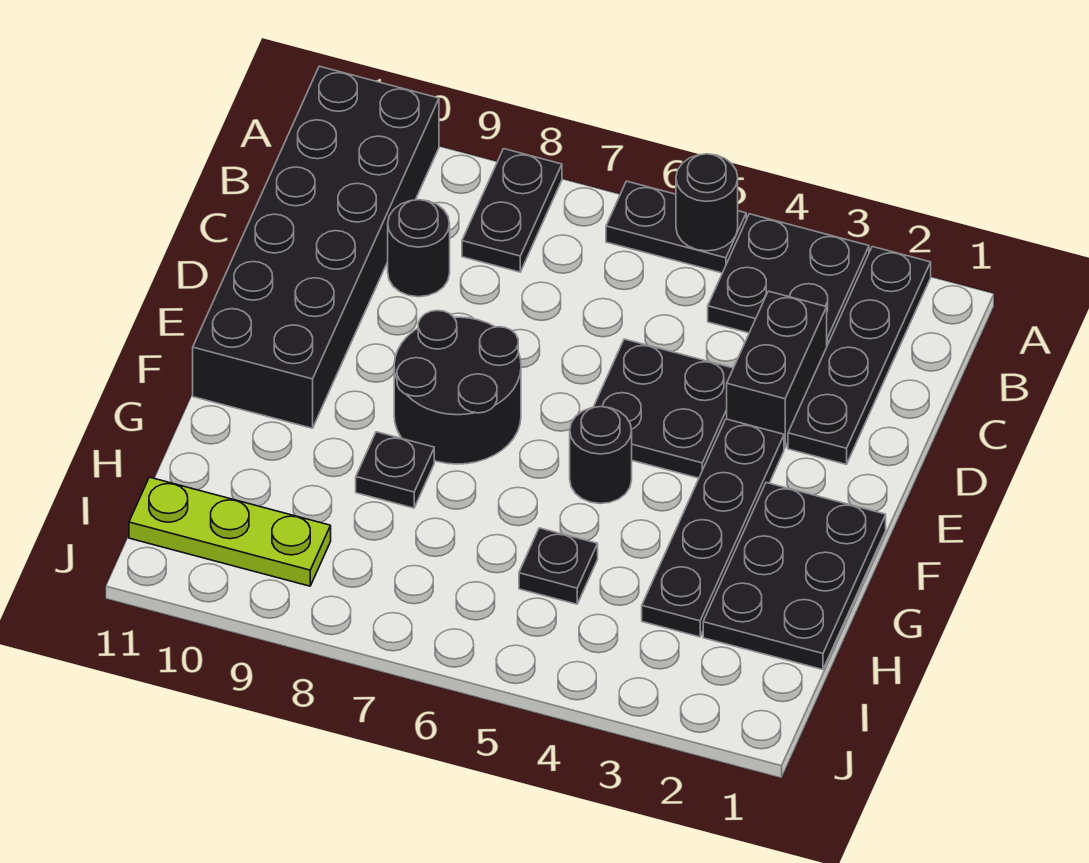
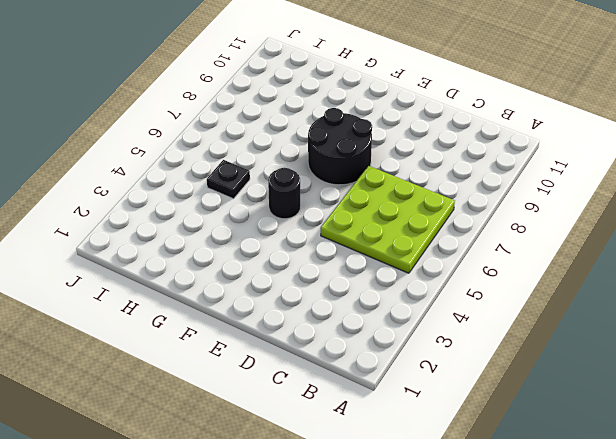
lime 3x3 plate [321,166,455,273] -> black 2x2 plate [594,339,733,478]
none -> black 1x4 plate [788,247,931,464]
none -> black 2x2 plate [708,214,869,345]
none -> black 1x2 plate [606,181,746,273]

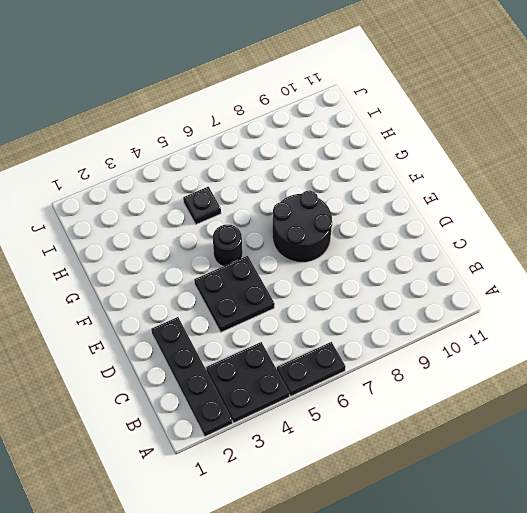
none -> black 1x2 plate [462,149,562,272]
none -> black 2x6 brick [193,66,439,428]
none -> black 1x2 brick [727,291,827,448]

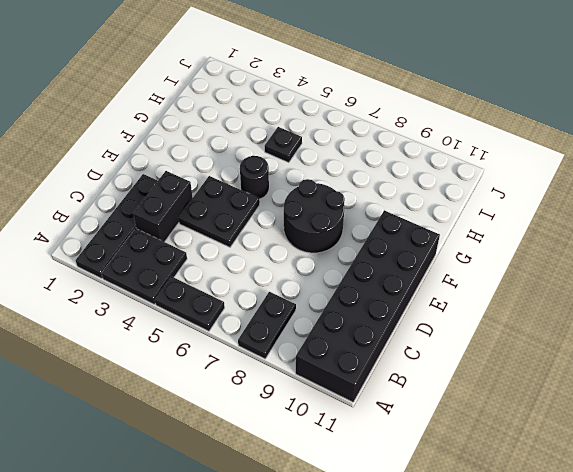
none -> black 1x1 round brick [388,200,450,297]
none -> black 1x4 plate [642,419,784,637]
none -> black 2x3 plate [703,483,886,670]

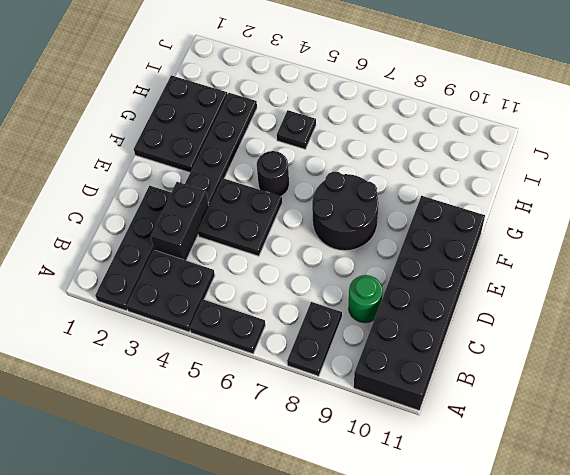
green 1x1 round brick [349,275,383,323] -> black 1x1 round brick [388,200,450,297]
none -> black 1x1 plate [356,432,434,508]
none -> lime 1x3 plate [129,477,331,586]
none -> black 1x1 round brick [676,154,738,251]

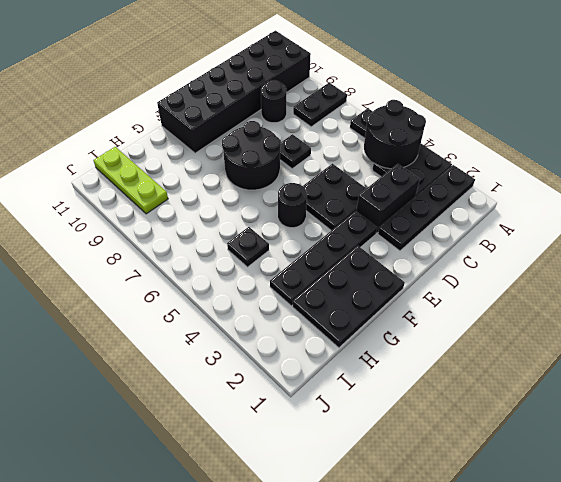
black 2x2 round brick [364,100,426,169] -> black 1x1 round brick [676,154,738,251]
black 1x1 plate [280,134,311,169] -> black 1x1 plate moved to [356,432,434,508]

